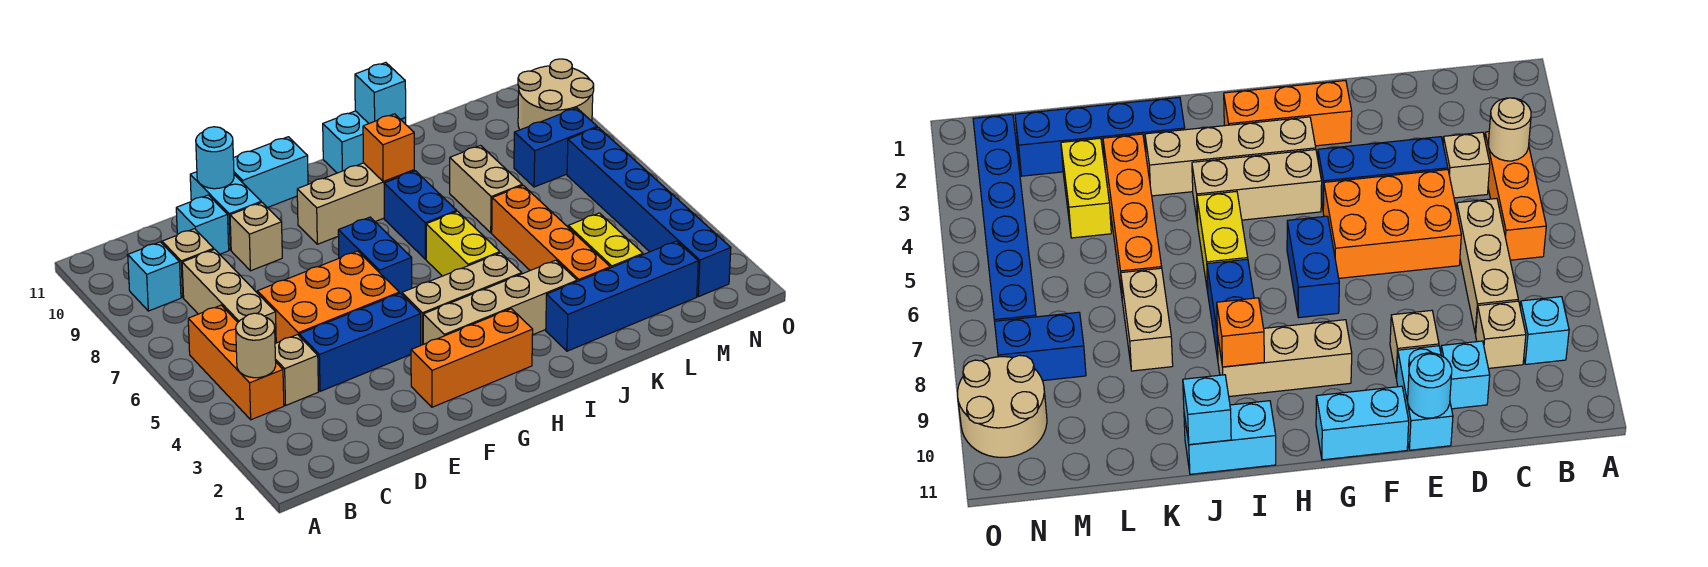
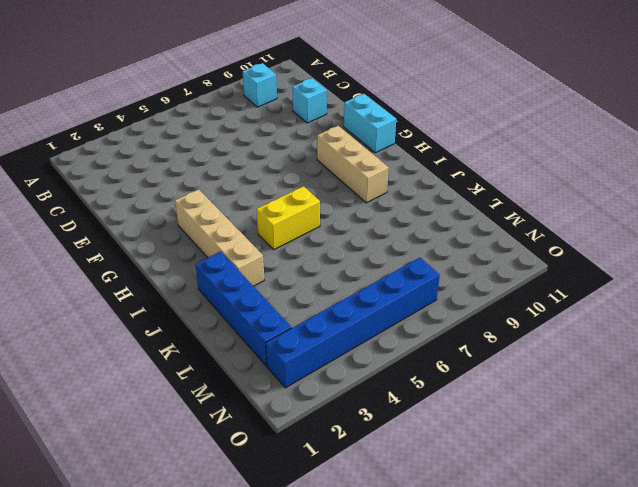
none -> orange 1x3 brick [188,305,284,420]
none -> tan 1x1 brick [275,335,318,405]
none -> tan 1x3 brick [182,249,276,343]
none -> tan 1x1 brick [162,229,214,297]

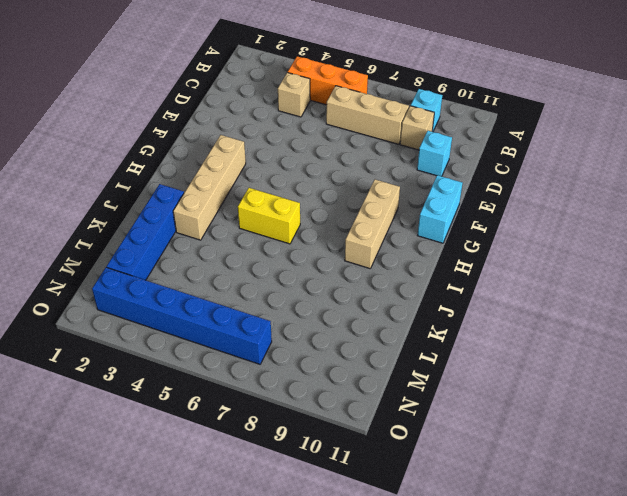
none -> blue 1x3 brick [299,293,421,391]
none -> orange 2x3 brick [257,251,399,343]
none -> tan 1x1 brick [230,202,282,271]
none -> cyan 1x2 brick [190,172,261,250]

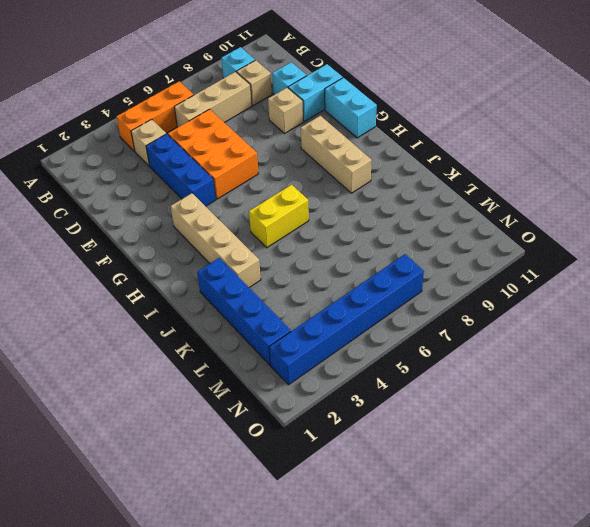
none -> orange 1x3 brick [411,309,533,407]
none -> tan 1x3 brick [402,253,522,345]
none -> blue 1x2 brick [338,217,412,294]
none -> blue 1x2 brick [384,171,457,259]

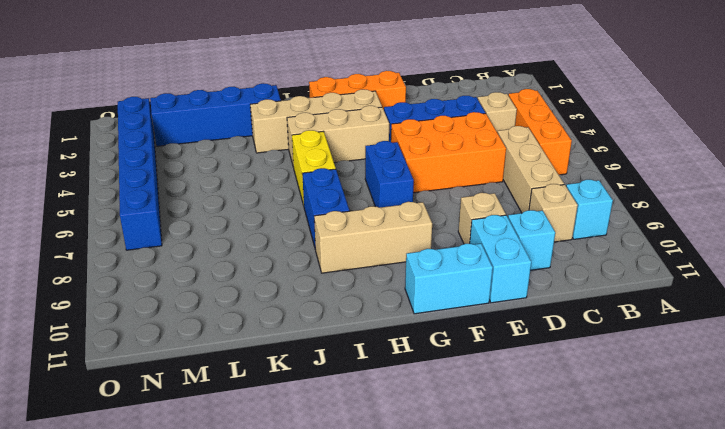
none -> cyan 1x2 brick [323,111,406,173]
none -> orange 1x4 brick [492,185,610,282]
none -> tan 1x2 brick [450,146,522,233]
none -> yellow 1x2 brick [568,213,643,268]

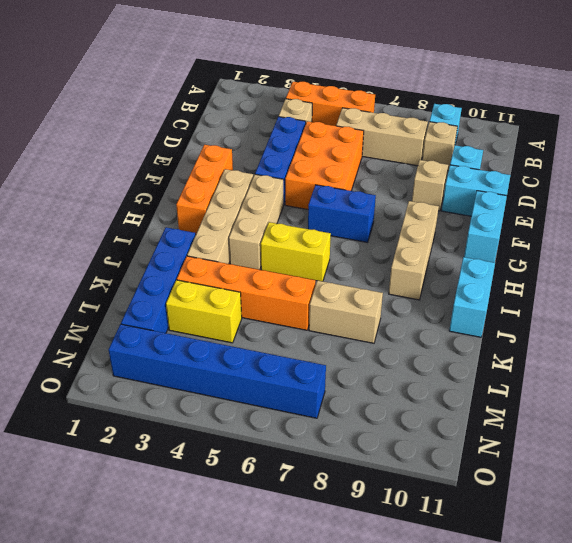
none -> blue 1x2 brick [384,171,457,259]
none -> blue 1x2 brick [514,108,597,187]
none -> tan 2x2 round brick [518,59,594,130]
none -> tan 1x1 round brick [236,313,276,378]

